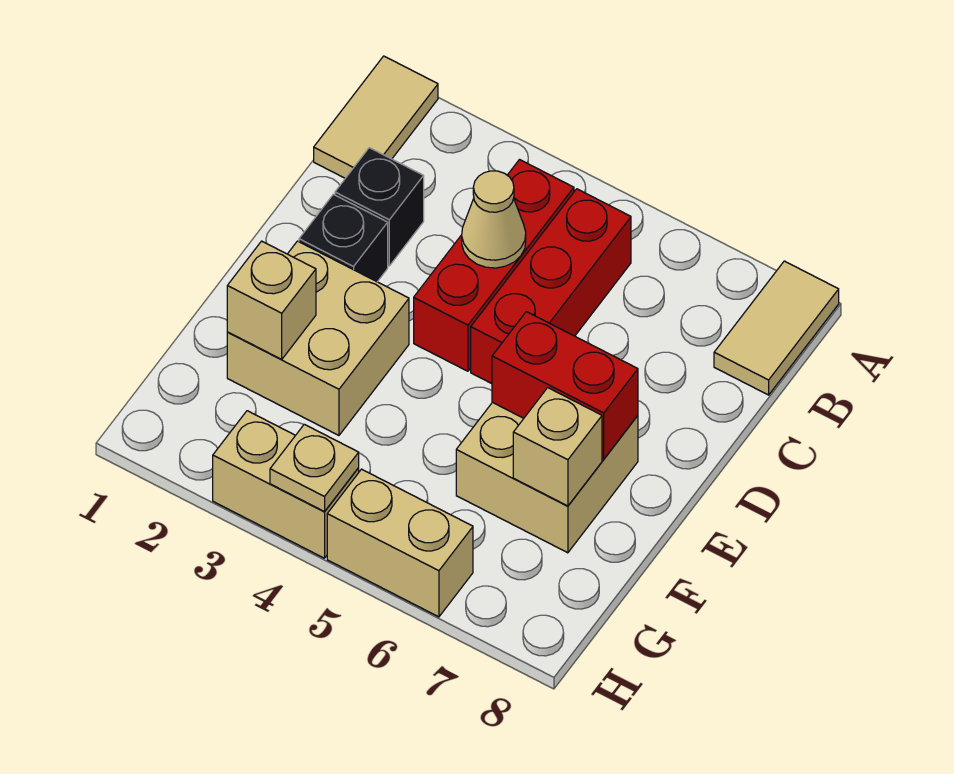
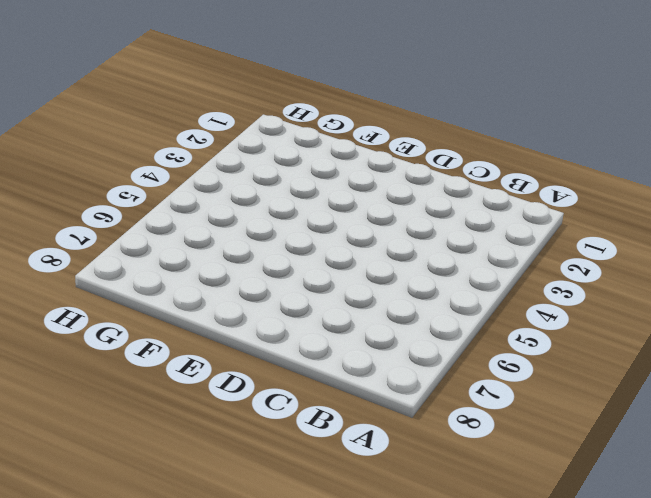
none -> tan 1x2 tile [314,56,438,178]
none -> tan 1x2 tile [714,261,839,395]
none -> red 1x3 brick [414,160,574,371]

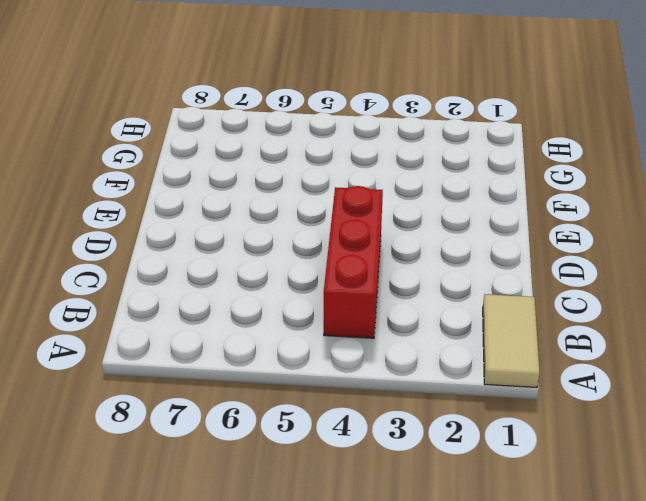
none -> tan 1x2 tile [714,261,839,395]
none -> red 1x3 brick [471,189,631,384]
none -> black 1x1 brick [335,148,424,266]

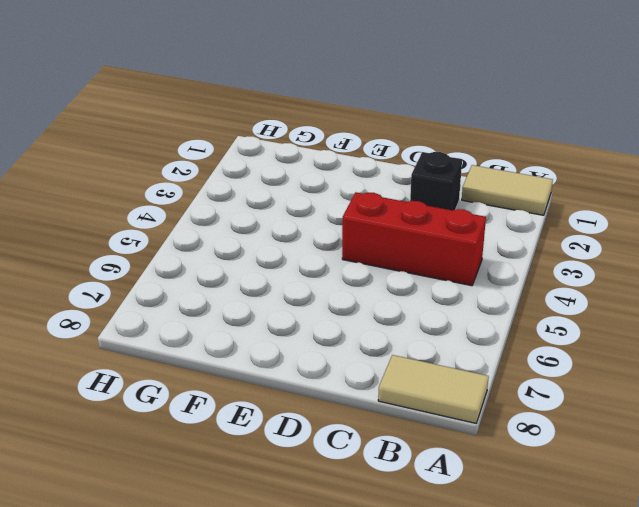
none -> red 1x3 brick [471,189,631,384]
none -> black 1x1 brick [299,194,388,282]
none -> tan 2x2 brick [227,241,409,435]

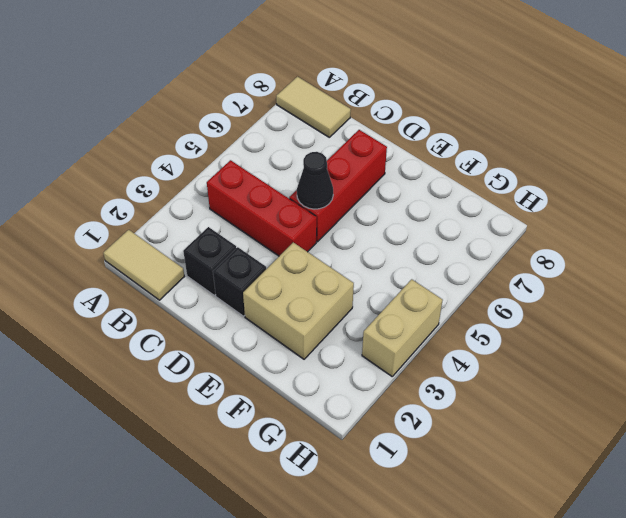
red 1x3 brick [289,130,387,242] -> red 1x3 brick turned to [471,189,631,384]
black 1x1 cone [297,152,333,209] -> none
none -> tan 2x2 brick [456,402,638,553]
none -> tan 1x2 brick [327,469,473,617]
none -> tan 1x1 cone [462,171,526,268]

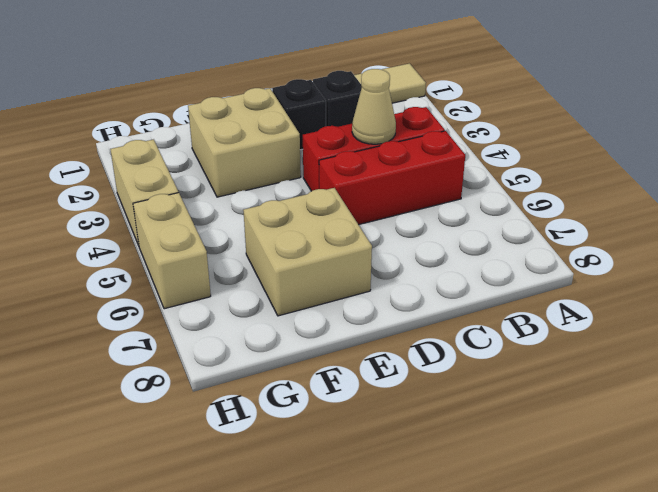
none -> tan 1x2 tile [714,261,839,395]
none -> red 1x2 brick [492,312,638,459]
none -> tan 1x1 brick [227,241,316,359]

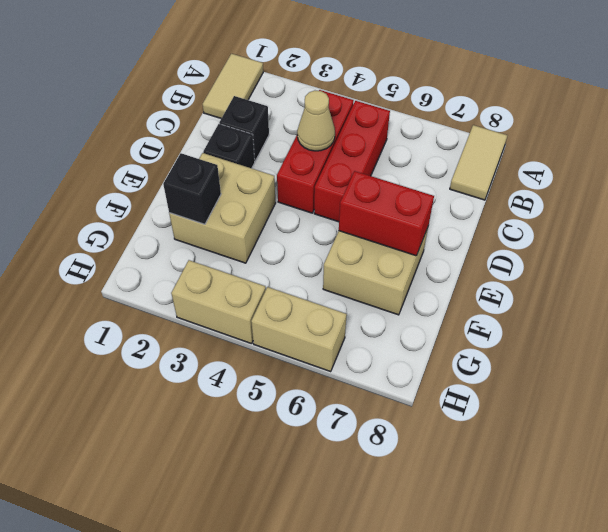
black 1x1 brick [163,153,221,224] -> tan 1x1 brick [227,241,316,359]
none -> tan 1x1 brick [513,388,602,506]
none -> tan 1x1 plate [270,424,359,512]

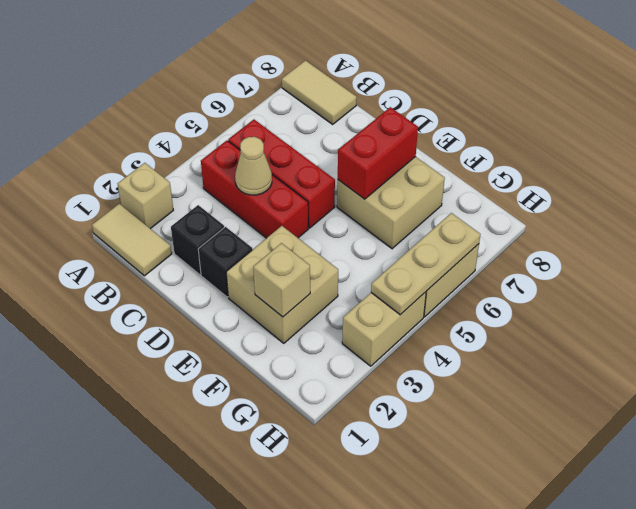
tan 1x1 brick [118,163,173,229] -> tan 1x1 brick moved to [513,388,602,506]
tan 1x3 plate [371,213,480,315] -> tan 1x1 plate [270,424,359,512]

